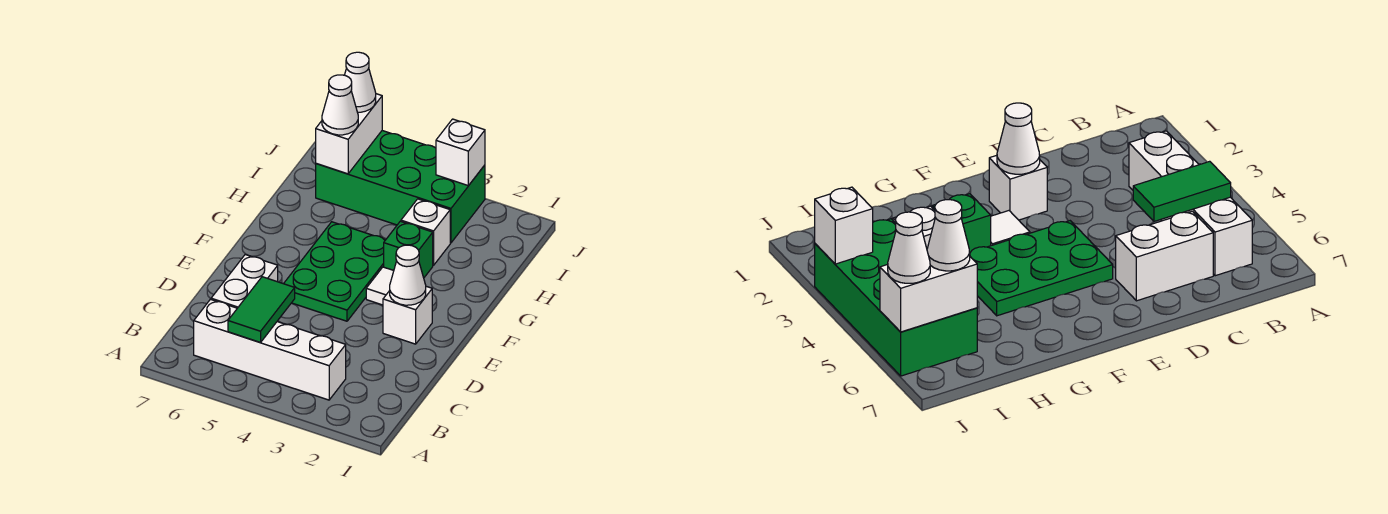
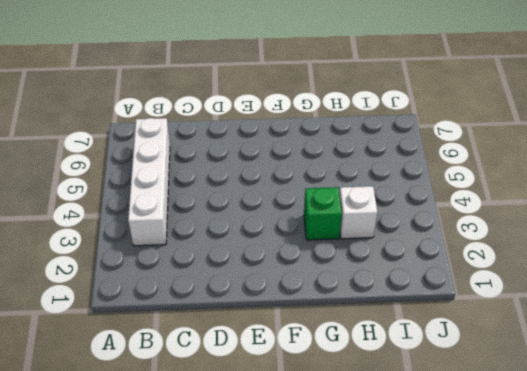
none -> white 1x2 brick [211,255,278,308]
none -> white 1x1 brick [383,286,432,344]
none -> green 2x3 plate [284,222,385,321]

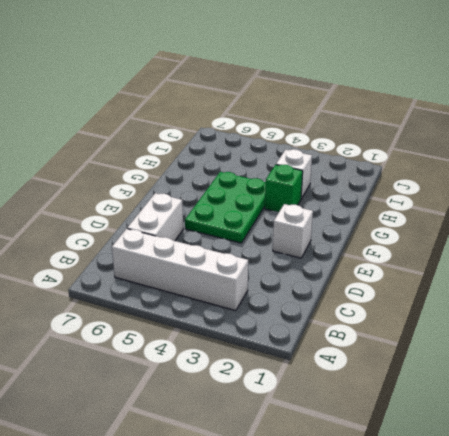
none -> white 1x1 tile [366,267,394,305]
none -> green 2x4 brick [316,131,485,243]
none -> green 1x2 tile [228,277,295,342]

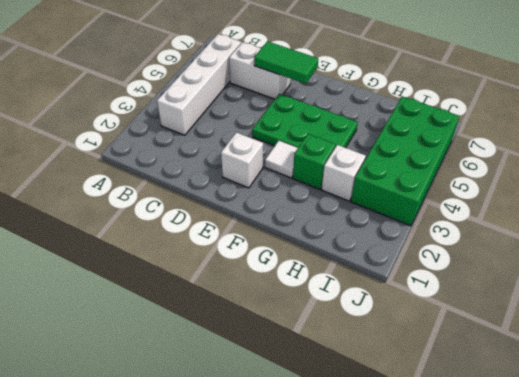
green 1x2 tile [254,41,318,84] -> green 1x2 tile moved to [228,277,295,342]
none -> white 1x1 cone [390,245,426,305]
none -> white 1x2 brick [316,94,382,174]
none -> white 1x1 brick [436,119,485,186]

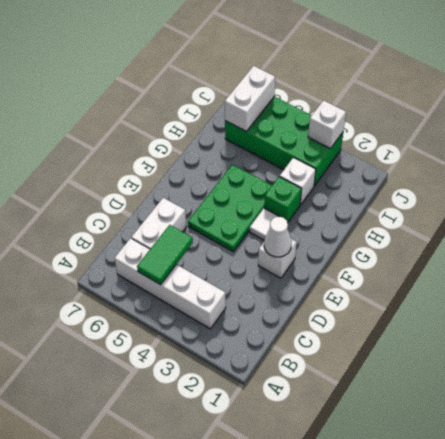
none -> white 1x1 cone [322,75,358,135]
none -> white 1x1 cone [345,52,376,112]

